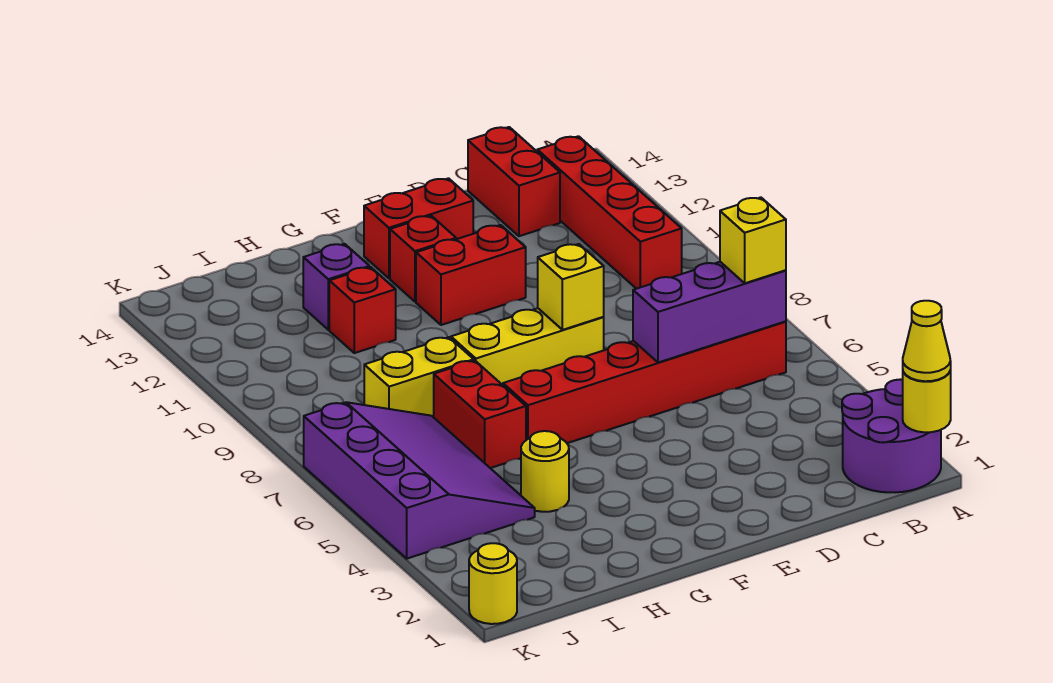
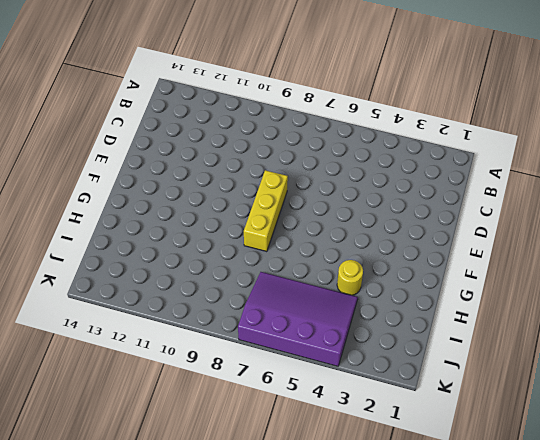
none -> purple 2x2 round brick [842,379,941,492]
none -> red 1x6 brick [503,321,786,443]
none -> red 1x4 brick [537,136,682,289]

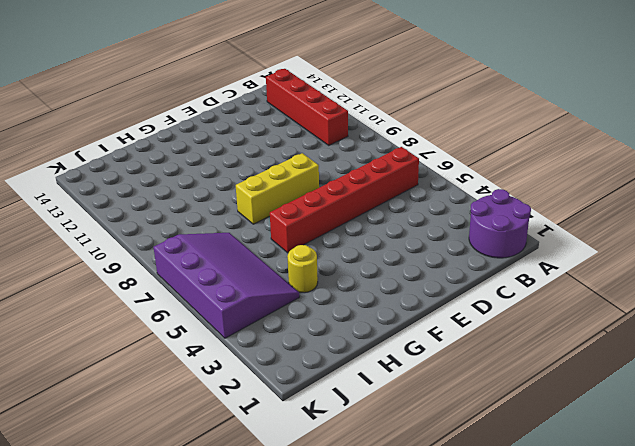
none -> red 1x2 brick [468,127,560,236]
none -> red 1x2 brick [416,225,526,325]
none -> red 1x2 brick [364,178,473,278]

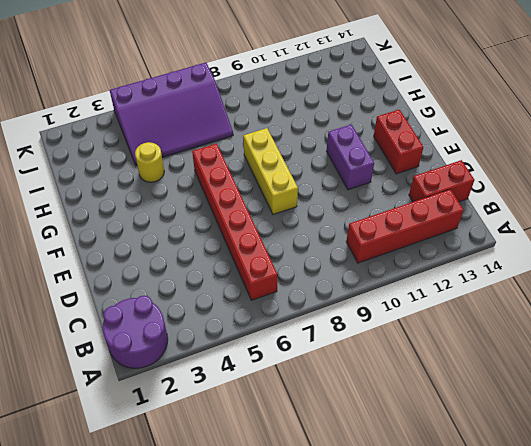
purple 1x2 brick [326,124,374,190] -> red 1x2 brick [416,225,526,325]
none -> red 1x1 brick [390,216,456,302]
none -> red 1x2 brick [434,361,526,468]
none -> yellow 1x2 brick [364,337,474,417]

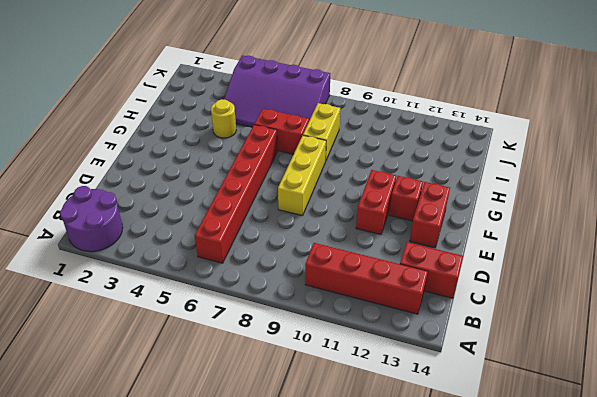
none -> red 1x1 brick [329,267,396,353]
none -> purple 1x1 brick [303,244,369,330]
none -> yellow 1x1 round brick [469,543,517,624]

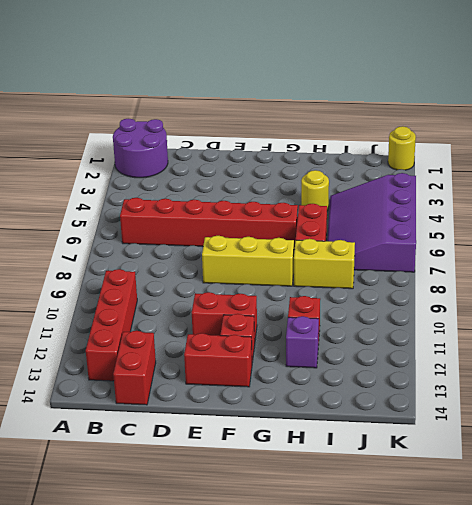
none -> yellow 1x1 round brick [903,370,951,432]
none -> purple 1x3 brick [633,262,786,363]
none -> yellow 1x1 brick [538,244,604,330]

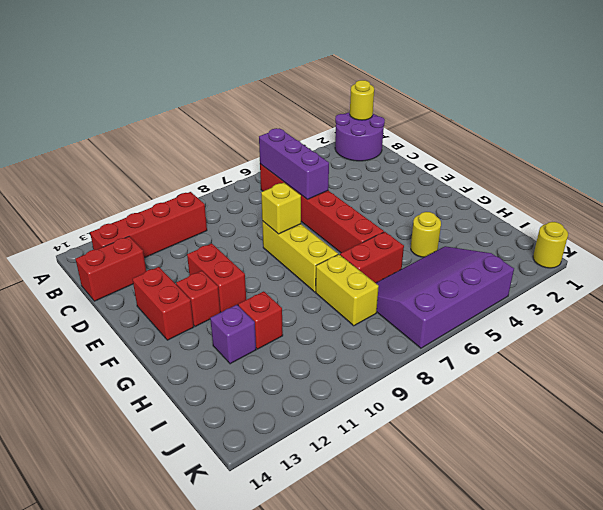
none -> yellow 1x1 cone [903,301,951,381]
none -> yellow 1x1 brick [720,197,786,283]

